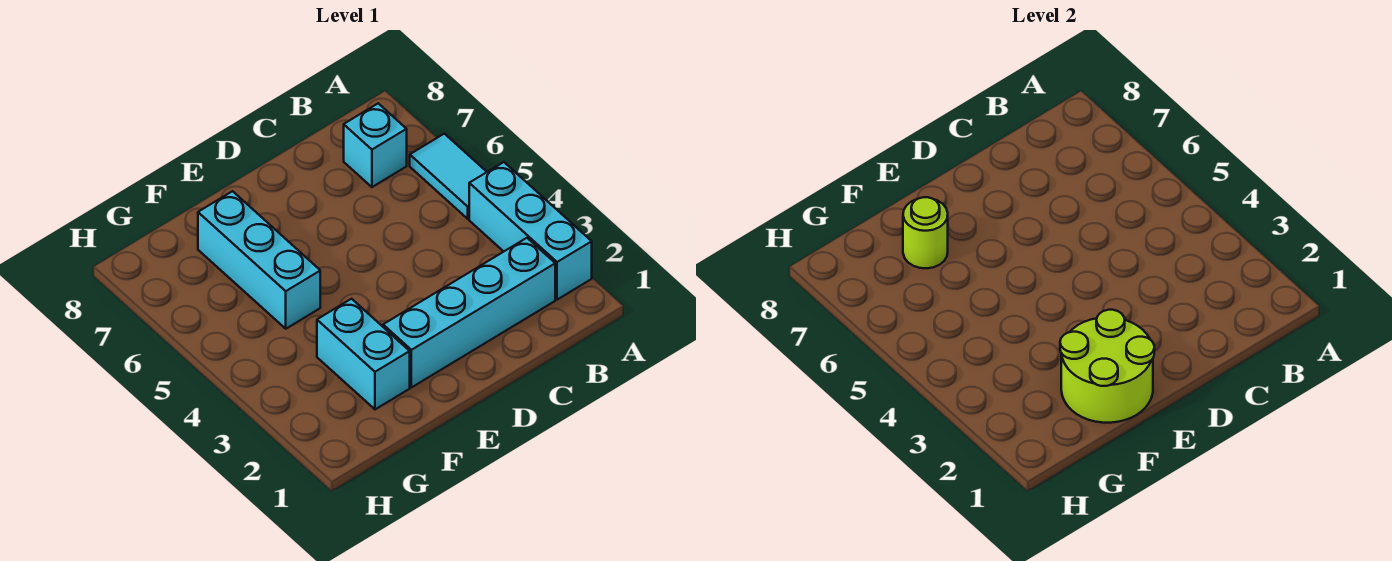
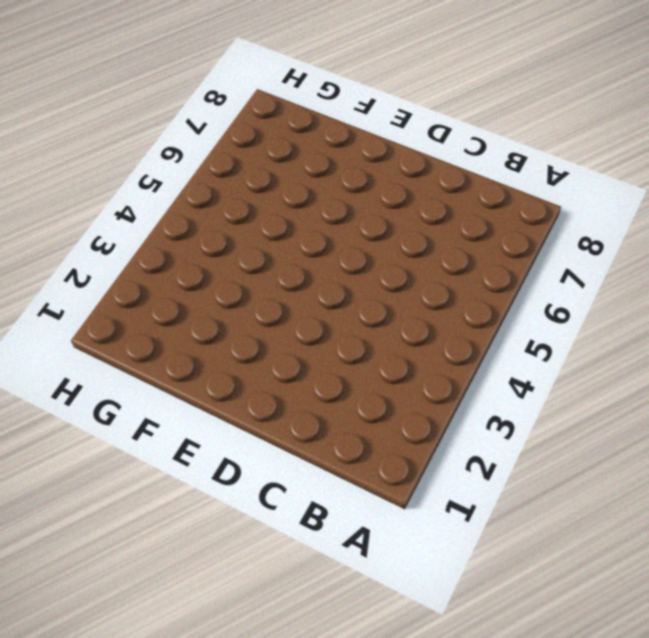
none -> cyan 1x3 brick [469,162,592,300]
none -> cyan 1x2 tile [410,134,486,219]

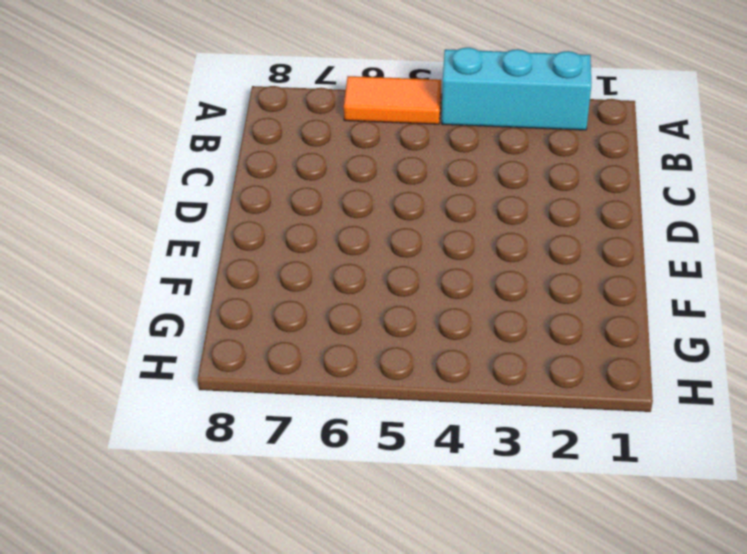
orange 1x2 tile [344,76,441,124] -> cyan 1x2 tile [410,134,486,219]
none -> cyan 1x4 brick [383,238,555,387]
none -> cyan 1x1 brick [344,103,407,187]

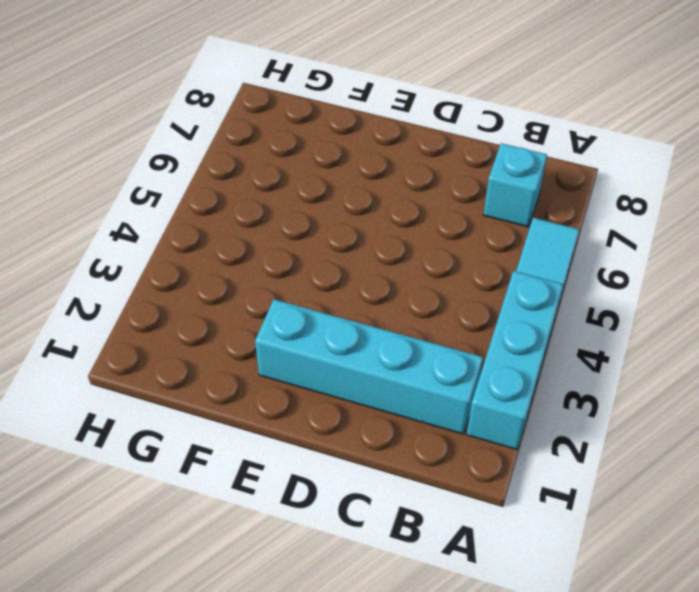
none -> cyan 1x2 brick [317,299,410,409]
none -> cyan 1x3 brick [198,191,320,329]

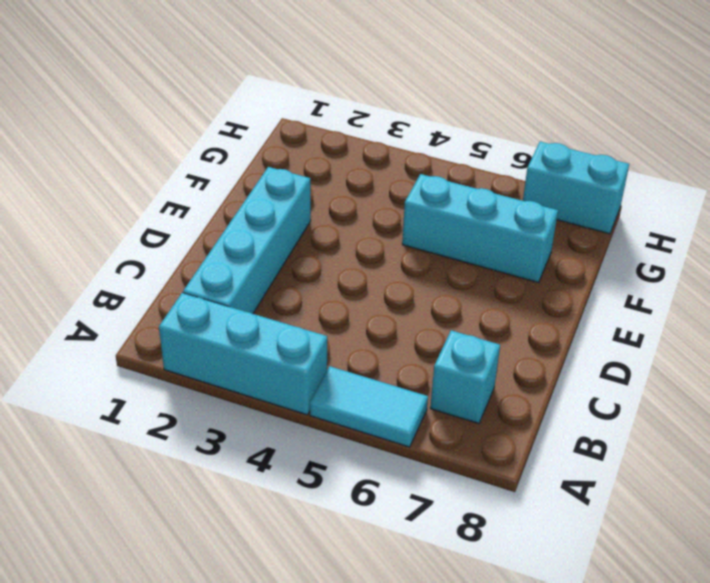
cyan 1x2 brick [523,141,629,234] -> cyan 1x2 brick moved to [317,299,410,409]
none -> lime 2x2 round brick [1060,310,1154,423]
none -> lime 1x1 round brick [903,197,948,268]

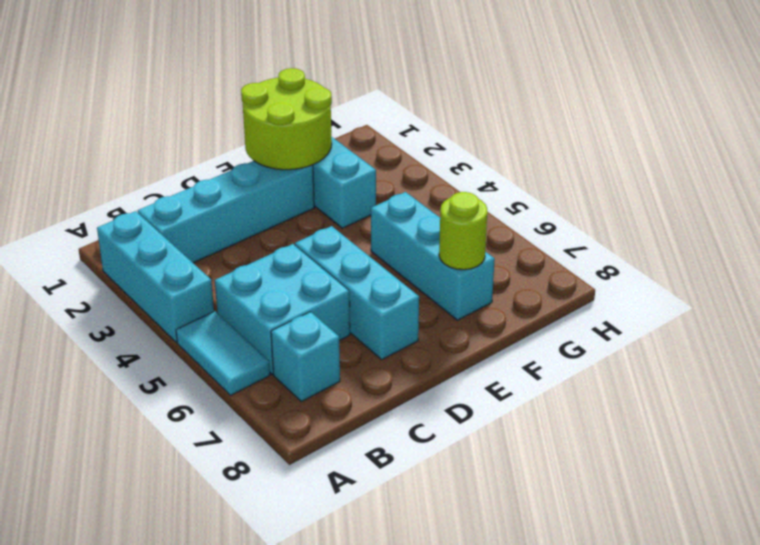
cyan 2x2 brick [215,244,350,374] -> none
cyan 1x3 brick [295,226,419,360] -> none

